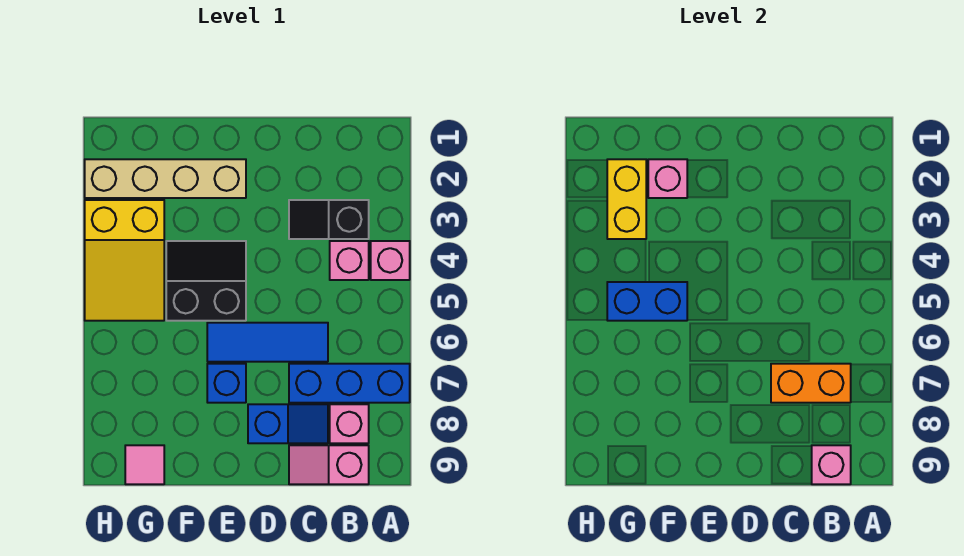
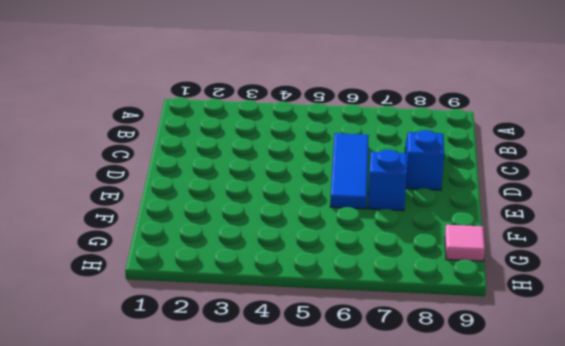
none -> pink 1x1 brick [371,241,410,280]
none -> blue 1x3 brick [289,364,410,403]
none -> black 1x2 slope [289,200,369,239]

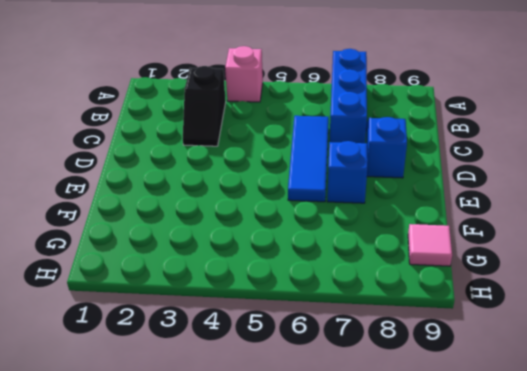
none -> pink 1x1 brick [330,241,369,280]
none -> pink 1x1 brick [330,404,369,443]
none -> pink 1x2 slope [289,445,369,484]

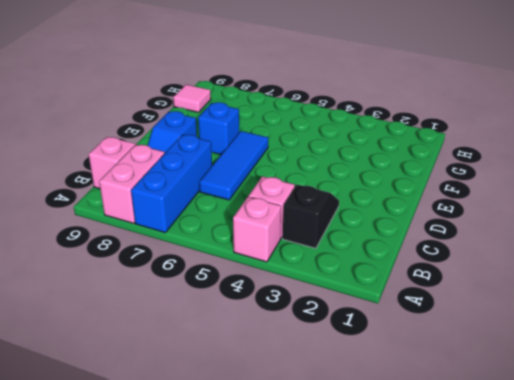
pink 1x2 brick [99,145,165,224] -> pink 1x1 brick [330,404,369,443]
none -> tan 1x4 brick [85,159,246,198]
none -> black 2x2 slope [166,241,246,321]
none -> yellow 2x3 slope [85,200,164,321]

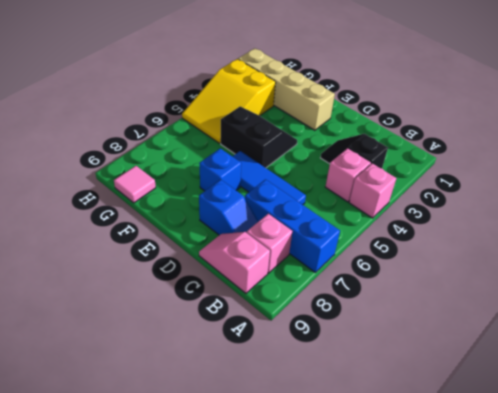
none -> orange 1x2 brick [771,364,851,403]
none -> pink 1x1 brick [812,445,851,484]
none -> pink 1x1 brick [648,159,687,198]

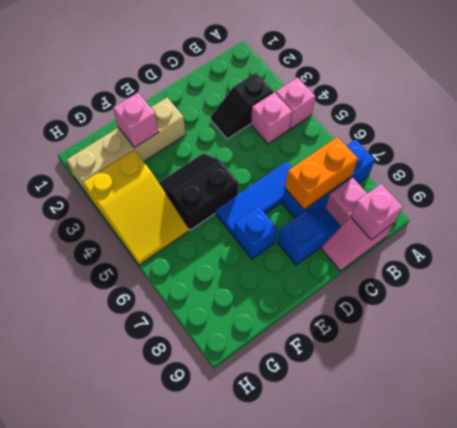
none -> pink 1x1 tile [125,445,164,484]
none -> blue 1x2 brick [607,282,687,321]
none -> yellow 1x2 brick [607,159,646,239]

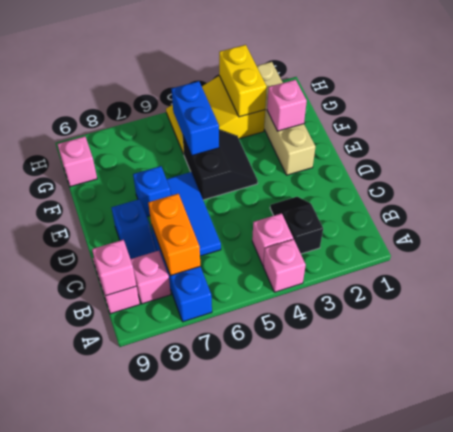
yellow 1x2 brick [219,45,267,117] -> yellow 1x2 brick turned to [607,159,646,239]
pink 1x1 brick [57,136,97,187] -> pink 1x1 tile [125,445,164,484]

